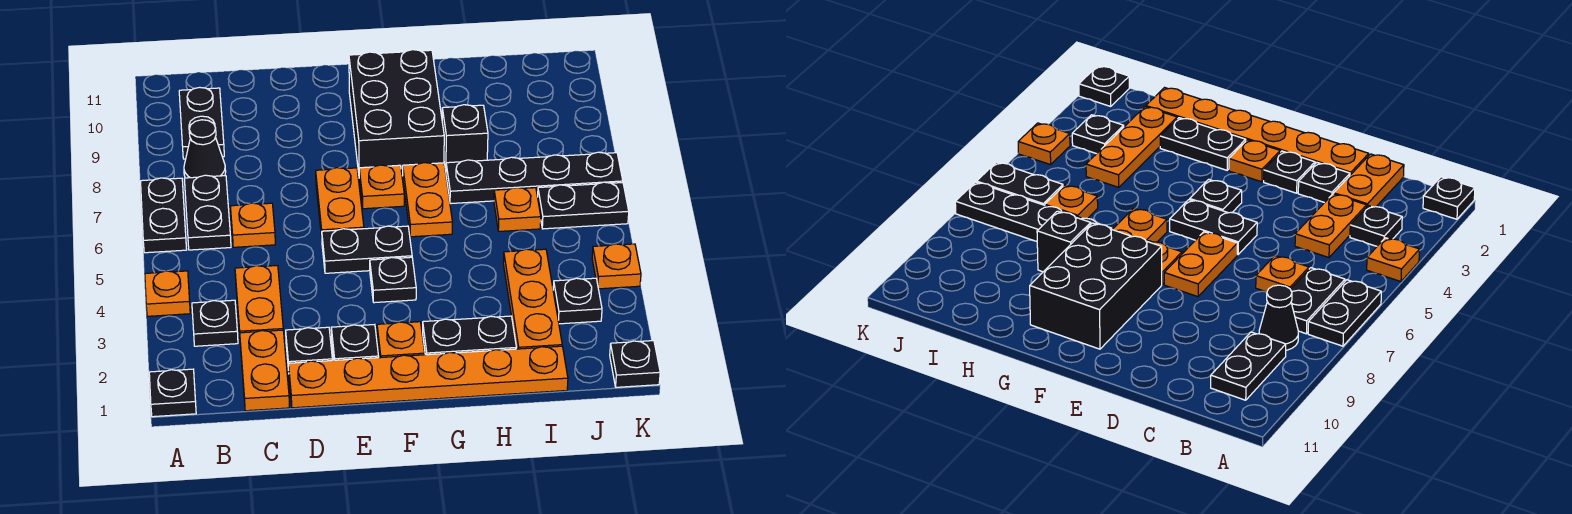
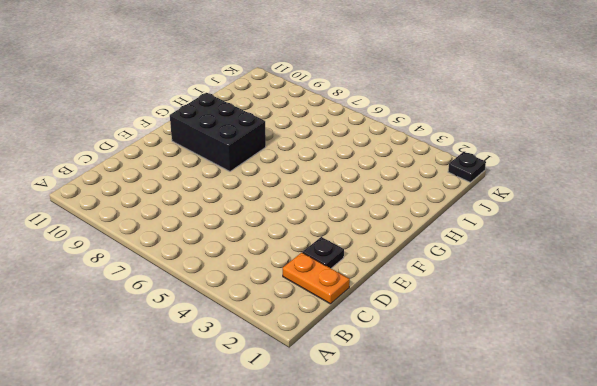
none -> black 1x1 plate [149,369,196,417]
none -> orange 1x1 plate [145,271,190,316]
none -> black 1x2 plate [141,178,187,253]

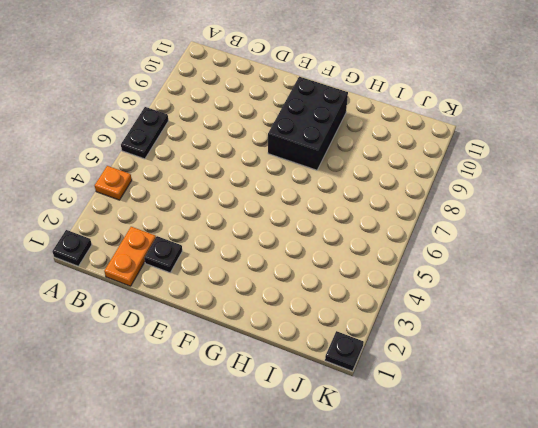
none -> black 1x1 plate [192,300,238,346]
none -> black 1x2 plate [184,175,231,250]
none -> black 1x1 cone [184,120,226,178]

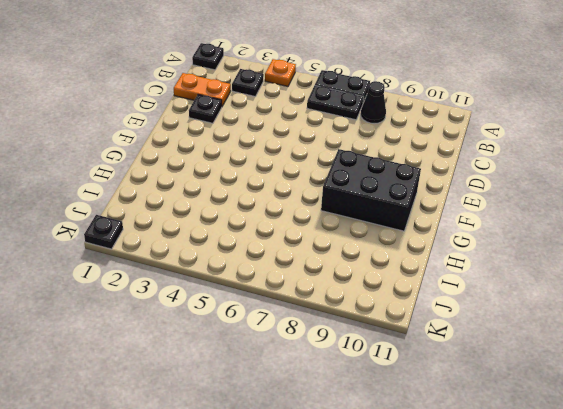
none -> black 1x2 plate [179,87,224,159]
none -> orange 1x2 plate [235,265,283,333]
none -> orange 1x1 plate [230,203,275,247]

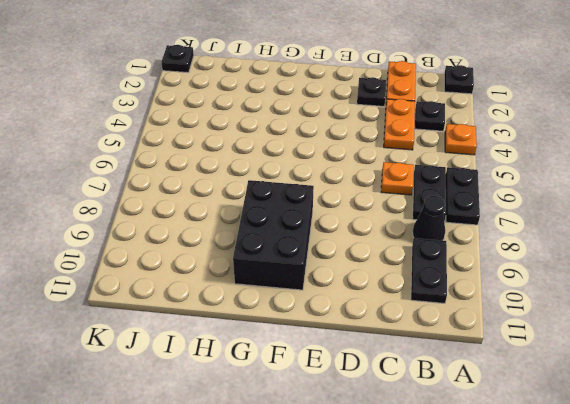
none -> orange 1x6 plate [289,346,568,408]
none -> black 1x1 plate [331,325,379,360]
none -> black 1x2 plate [322,226,412,273]

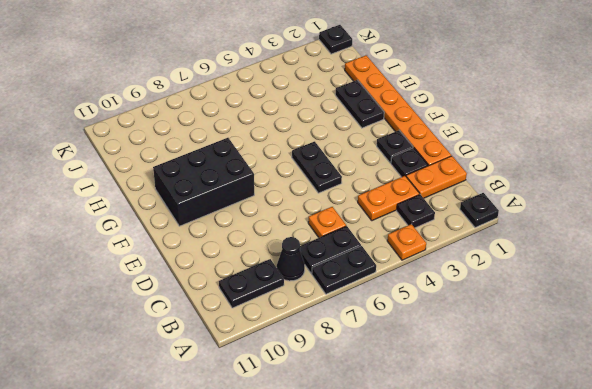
none -> orange 1x2 plate [316,168,364,238]
none -> orange 1x1 plate [377,322,425,358]
none -> black 1x1 plate [370,257,416,303]

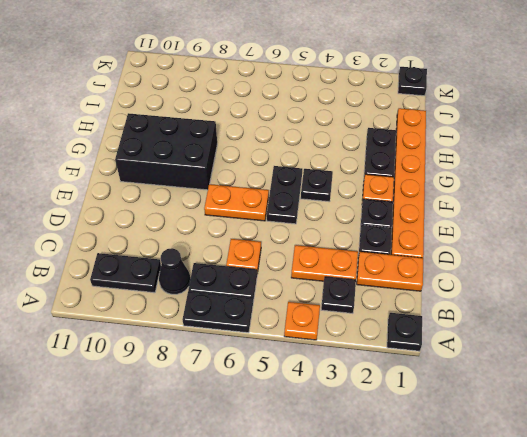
none -> orange 1x1 plate [359,165,404,209]
none -> orange 1x2 plate [403,163,452,237]
none -> black 1x4 plate [446,152,623,204]

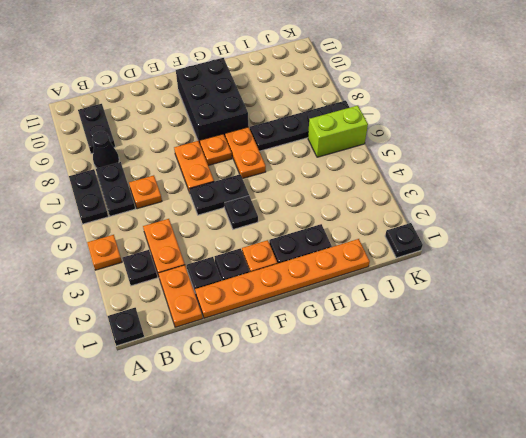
lime 1x2 brick [308,106,368,157] -> black 1x2 plate [538,182,629,229]
none -> black 1x1 brick [442,105,488,172]
none -> orange 1x3 plate [503,249,562,349]
none -> orange 1x1 plate [494,187,541,231]

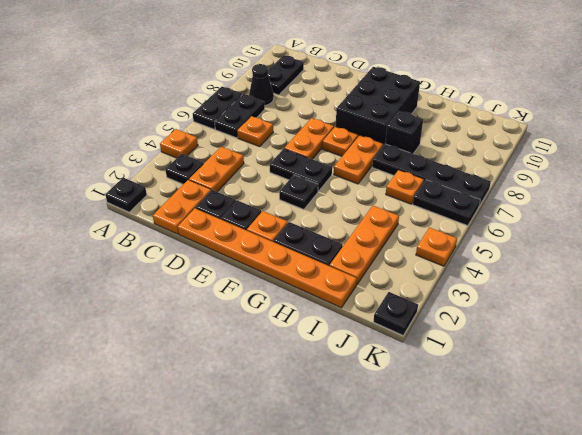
none -> black 1x1 plate [553,278,602,324]

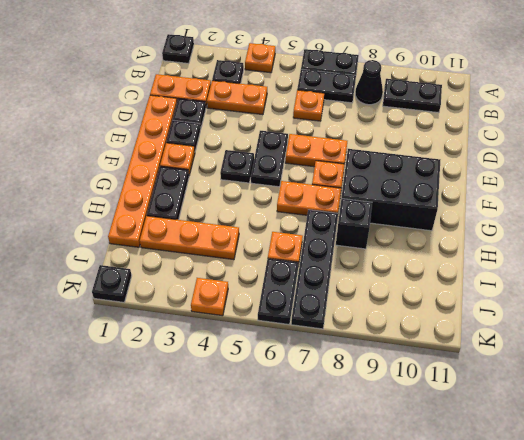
none -> black 1x1 plate [553,278,602,324]

